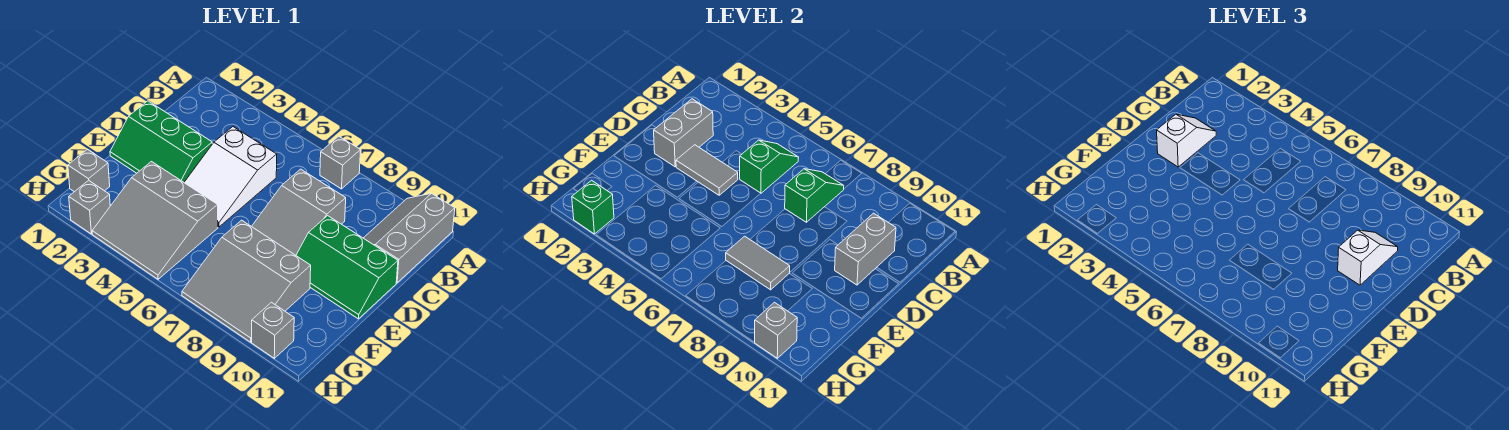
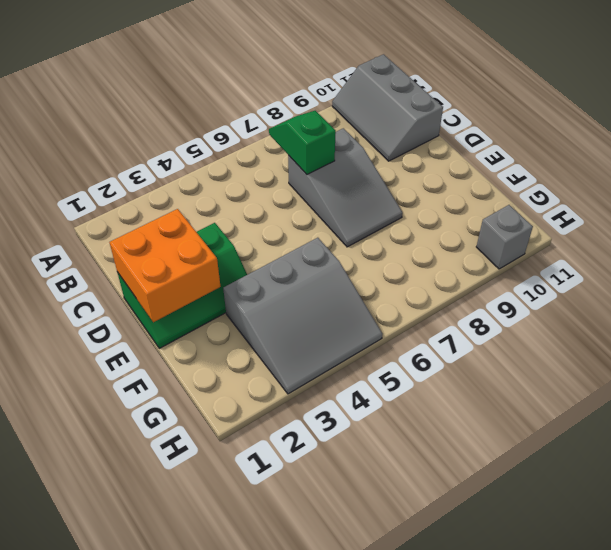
orange 2x2 brick [109,209,221,322] -> grey 1x2 brick [654,99,713,167]
none -> grey 1x1 brick [320,136,361,189]
none -> white 2x3 slope [184,127,277,227]
none -> green 2x3 slope [296,216,398,319]

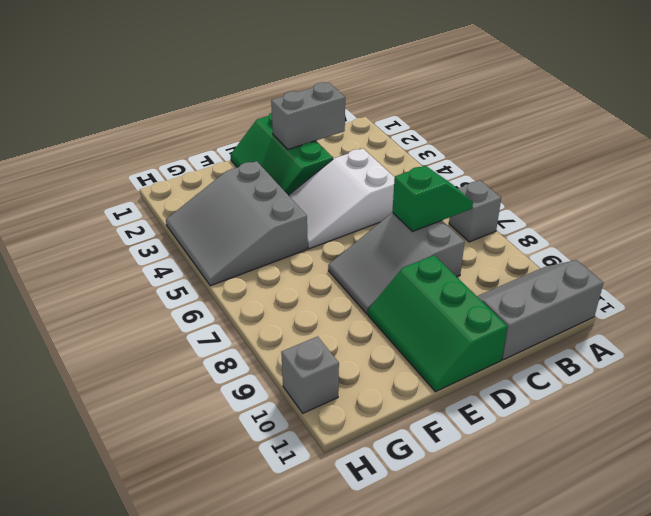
none -> grey 3x3 slope [182,220,311,342]
none -> grey 1x1 brick [68,149,110,192]
none -> grey 1x1 brick [69,180,110,234]

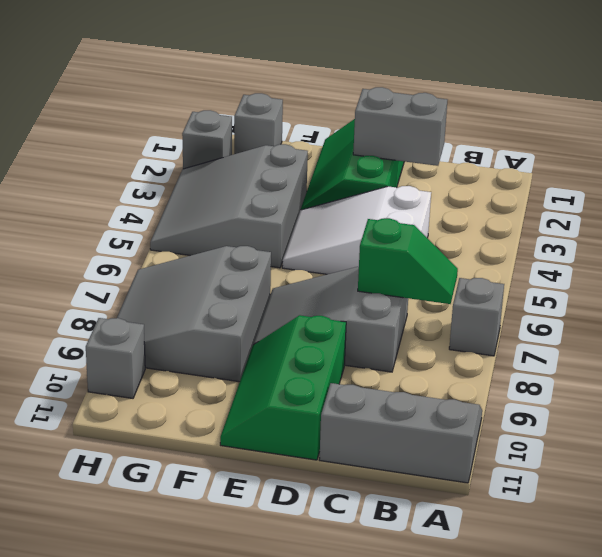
none -> green 1x2 slope [740,140,799,193]
none -> grey 1x2 brick [835,213,896,285]
none -> grey 1x2 tile [676,145,738,195]

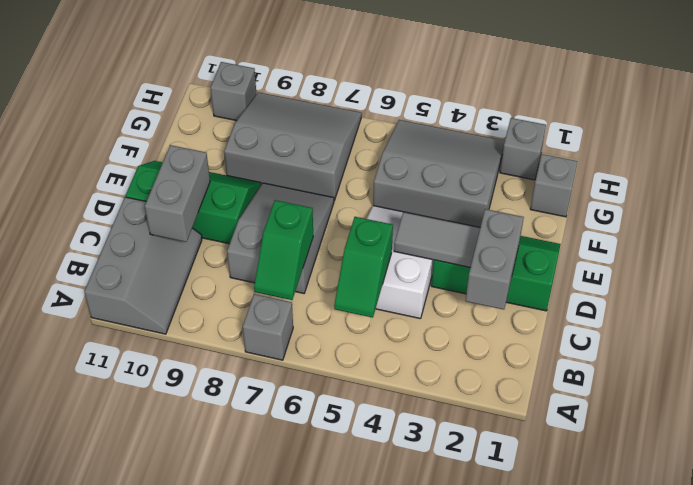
none -> grey 1x2 tile [726,236,790,290]
none -> green 1x1 brick [572,180,614,234]
none -> grey 1x1 brick [755,302,797,358]

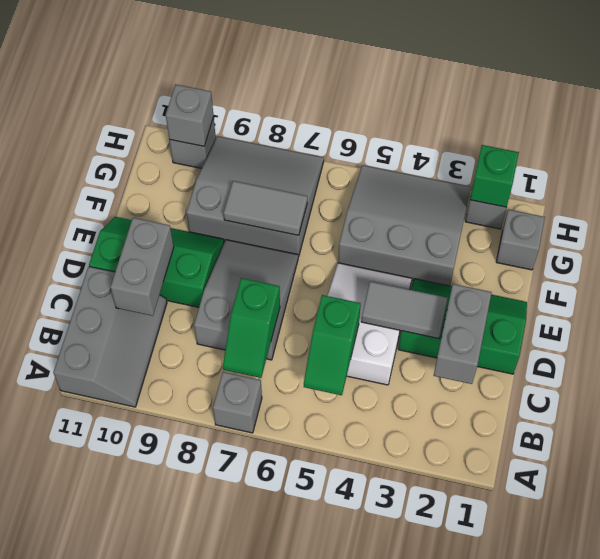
none -> white 1x2 slope [1157,114,1216,167]
none -> white 1x2 slope [1338,230,1398,285]

